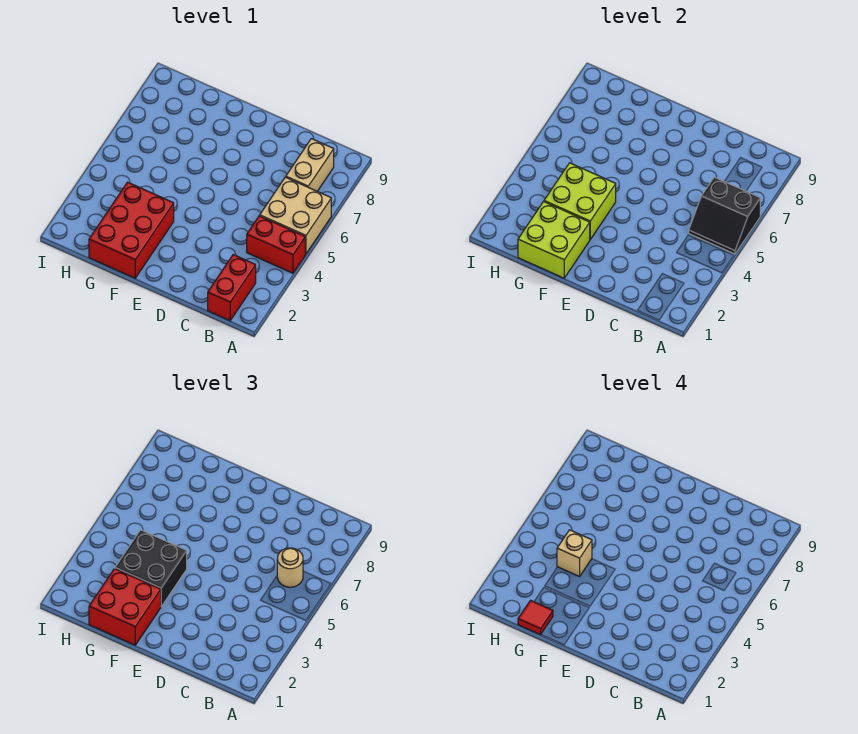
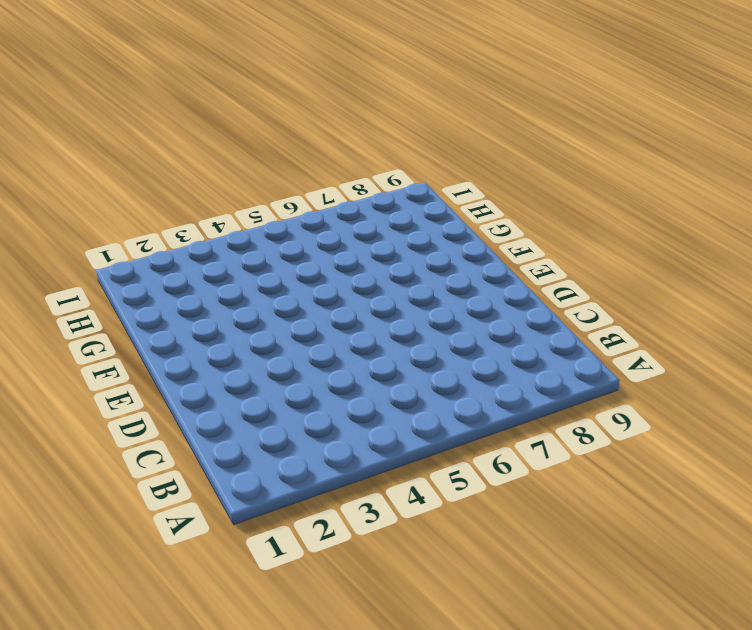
none -> red 1x2 brick [247,216,305,273]
none -> tan 2x2 brick [260,177,331,254]
none -> red 1x2 brick [208,255,256,321]

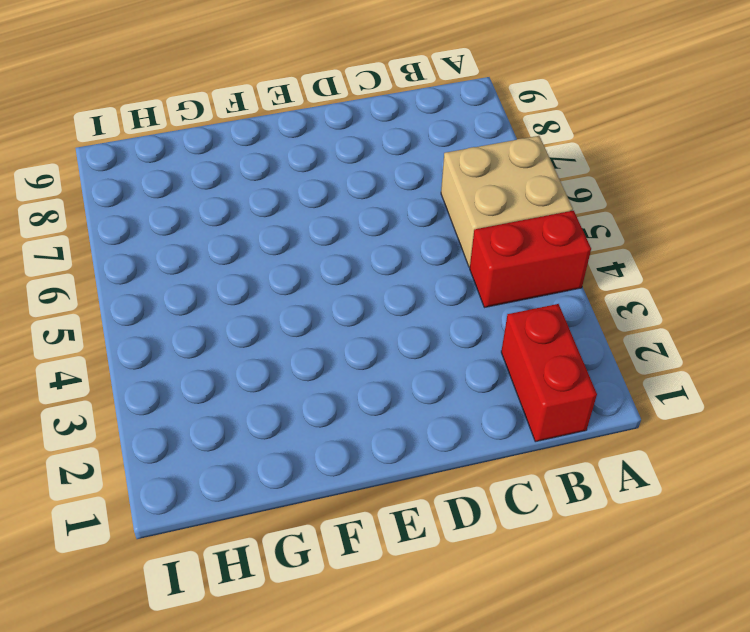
none -> tan 1x2 brick [286,139,334,191]
none -> red 2x3 brick [89,182,174,278]
none -> black 2x2 slope [689,177,760,254]

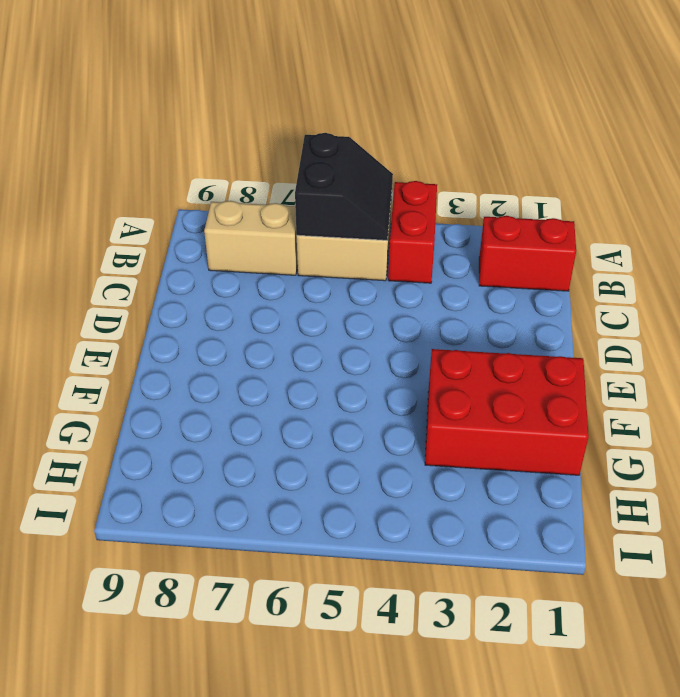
none -> lime 2x2 brick [518,202,590,278]
none -> lime 2x2 brick [544,163,616,239]
none -> tan 1x1 round brick [277,548,303,587]

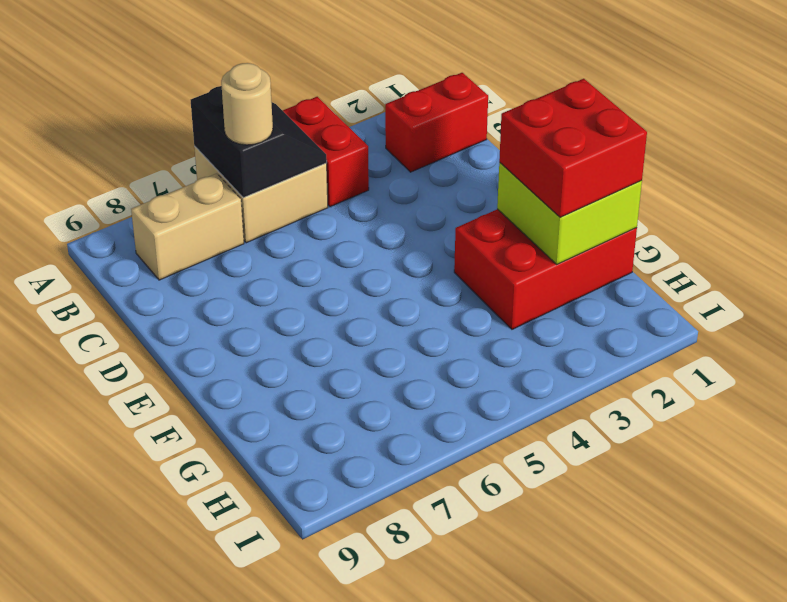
none -> lime 2x2 brick [544,163,616,239]
none -> black 2x2 brick [115,530,187,606]
none -> red 1x1 tile [518,600,553,635]

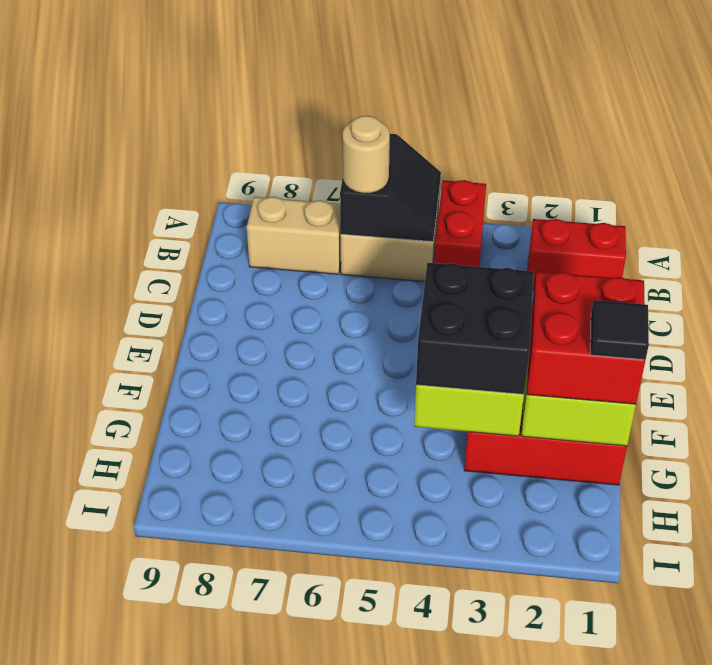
black 1x1 tile [590,300,649,360] -> red 1x1 tile [518,600,553,635]
none -> tan 1x1 brick [557,530,592,577]

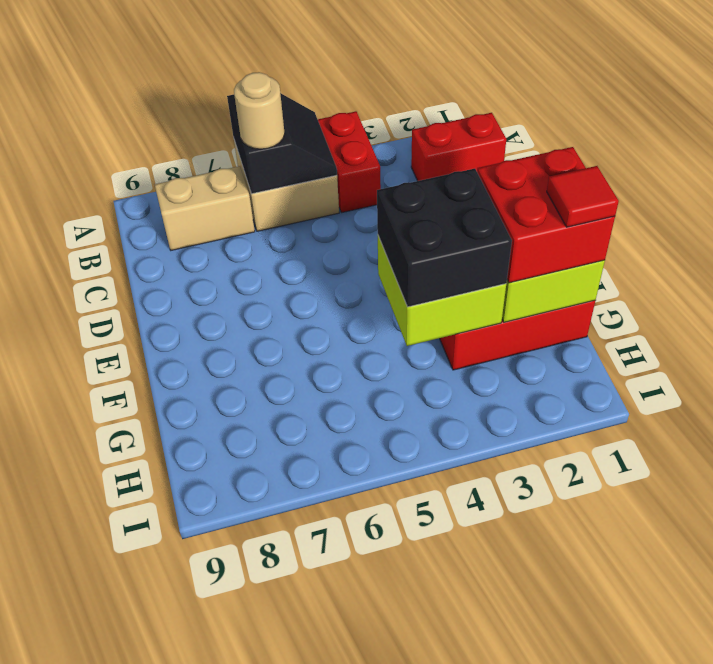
none -> tan 1x1 brick [557,530,592,577]

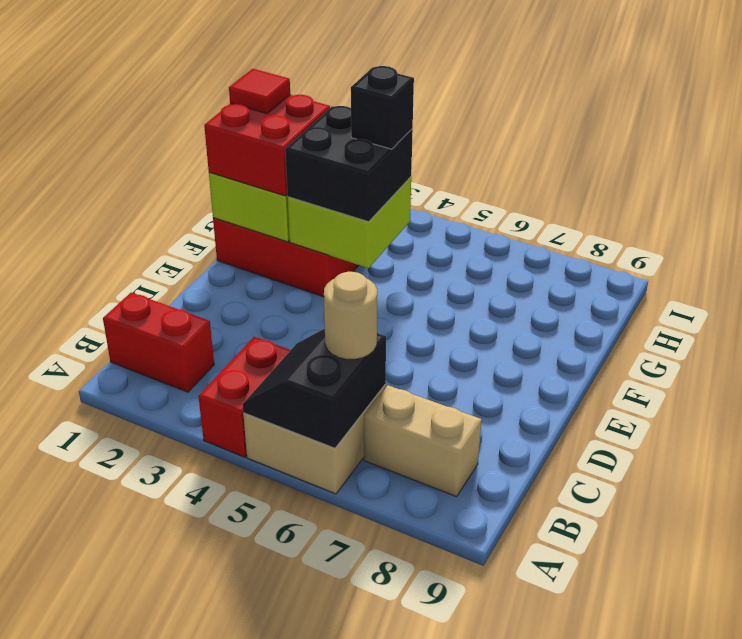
black 1x1 brick [351,66,414,149] -> tan 1x1 brick [557,530,592,577]

